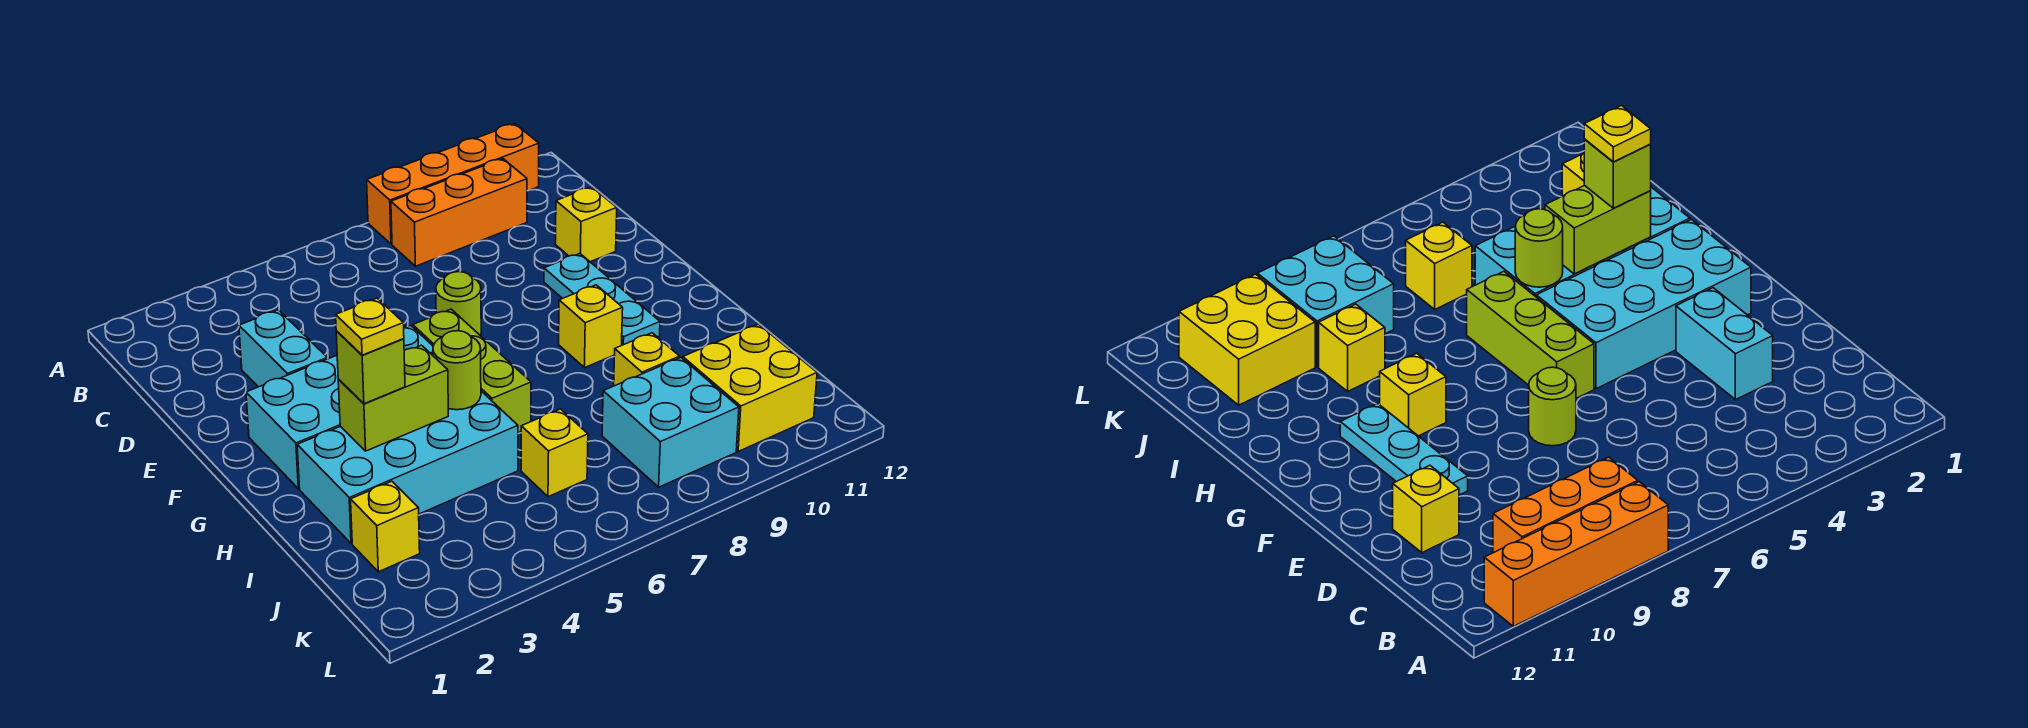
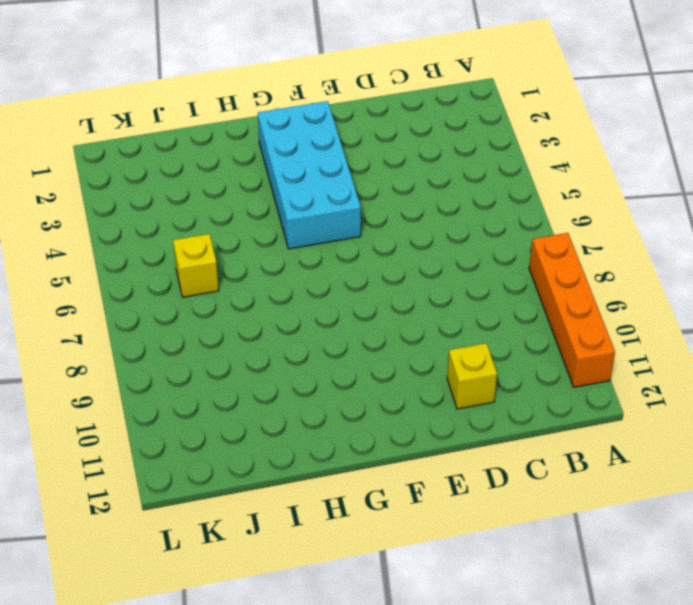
none -> orange 1x3 brick [391,159,527,266]
none -> cyan 1x2 brick [239,310,327,387]
none -> lime 1x1 round brick [436,272,481,336]

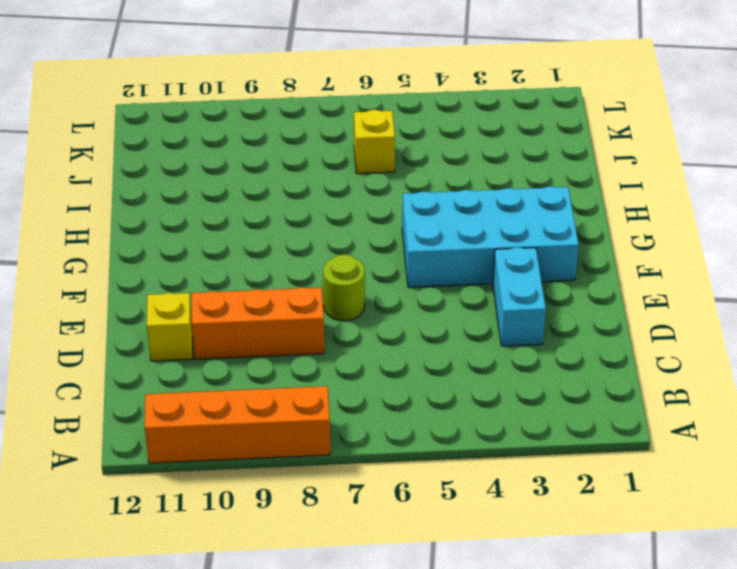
orange 1x3 brick [192,287,324,359] -> orange 1x3 brick moved to [391,159,527,266]
none -> cyan 1x3 plate [544,254,660,345]
none -> lime 1x3 brick [413,309,531,433]
none -> yellow 1x1 brick [559,285,623,368]

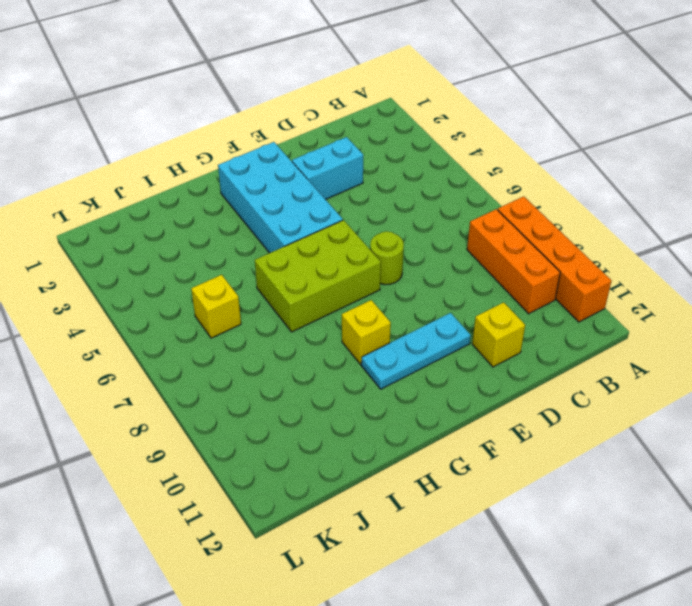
lime 2x3 brick [255,220,381,332] -> lime 1x3 brick [413,309,531,433]
none -> cyan 2x4 brick [297,391,518,544]
none -> yellow 1x1 brick [614,333,680,386]
none -> yellow 1x1 brick [351,481,420,572]

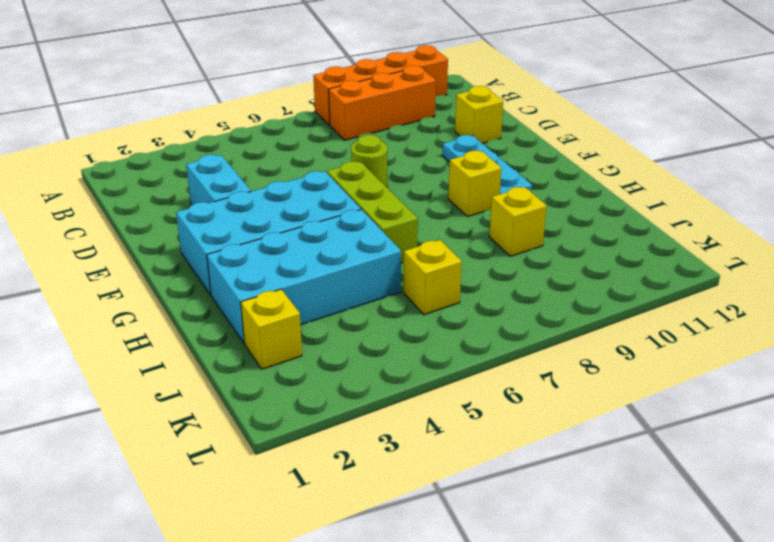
none -> cyan 2x2 brick [602,358,739,487]
none -> yellow 2x2 brick [683,324,817,451]
none -> lime 1x2 brick [338,345,448,451]

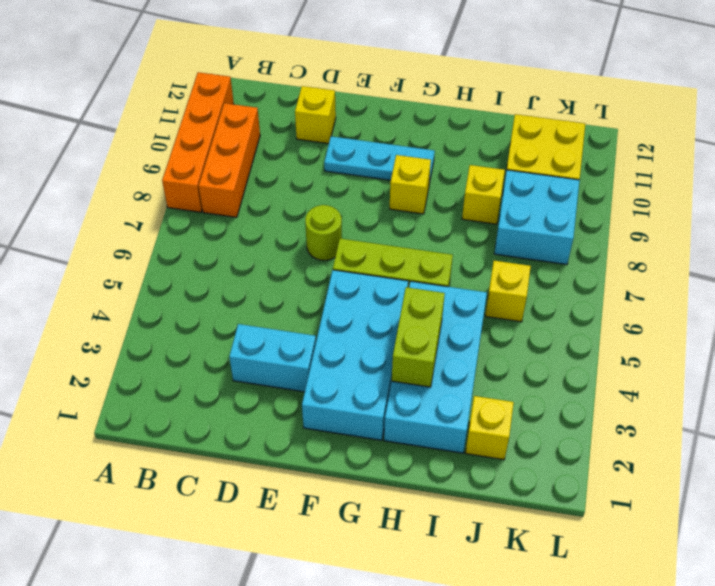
none -> lime 1x1 round brick [433,331,481,410]
none -> lime 1x1 brick [336,331,405,404]
none -> yellow 1x1 plate [336,298,404,355]

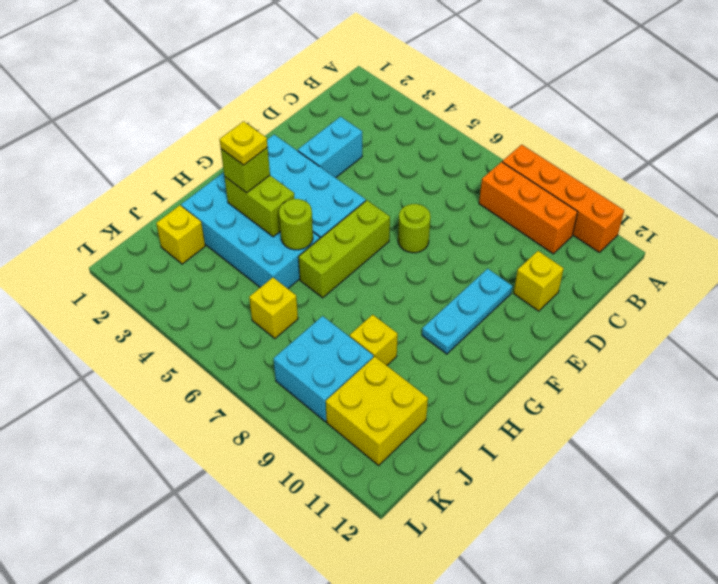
none -> yellow 1x1 brick [559,285,623,368]

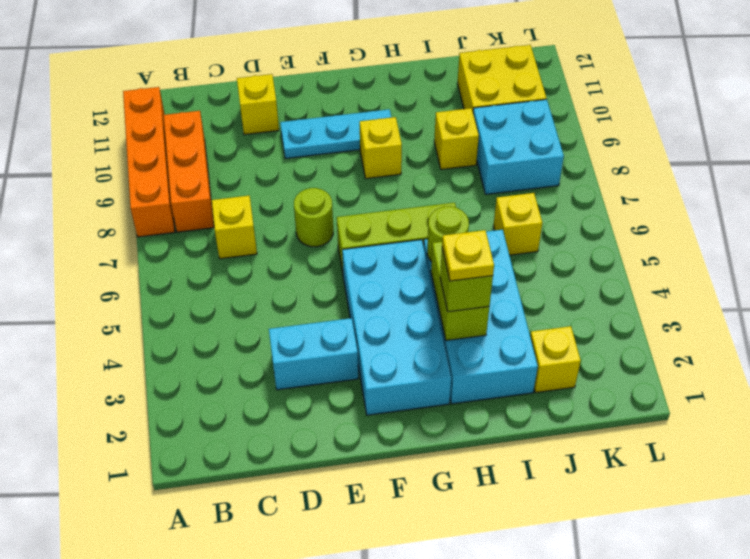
yellow 1x1 brick [211,196,257,259] -> none

